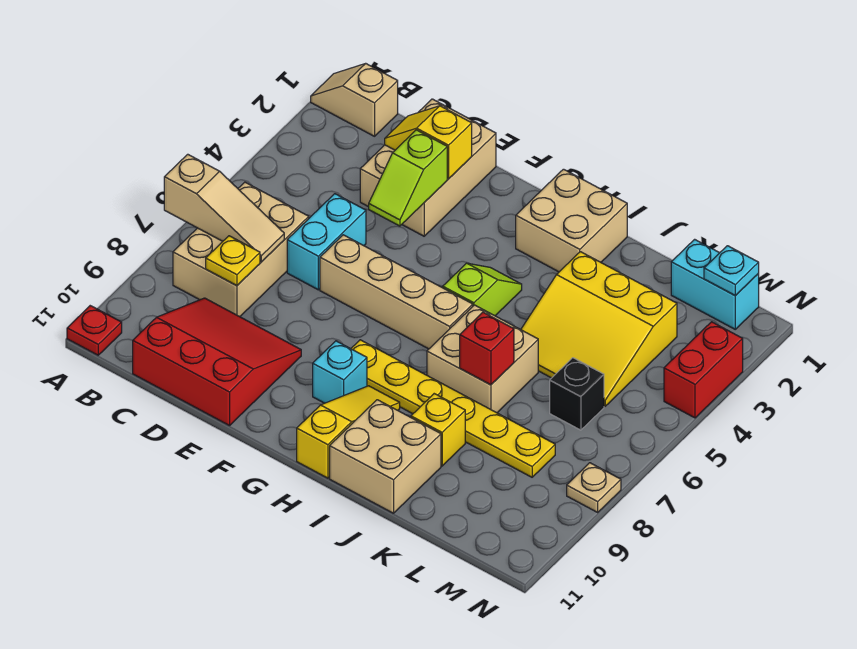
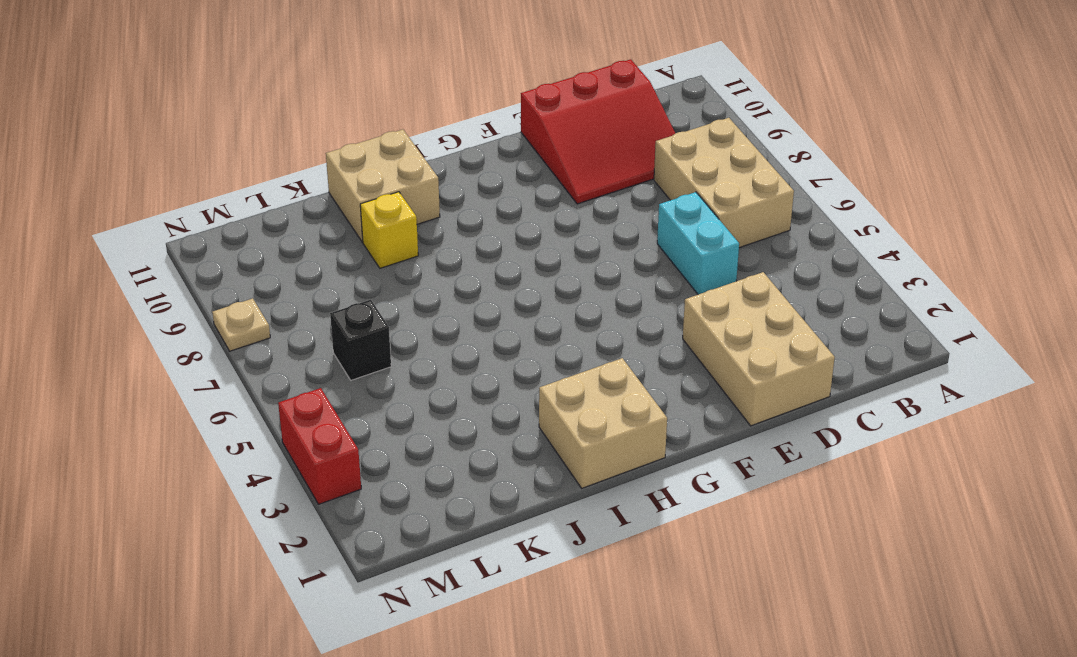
none -> tan 1x2 slope [311,64,398,136]
none -> red 1x1 plate [67,306,122,355]
none -> tan 1x4 brick [320,235,473,349]

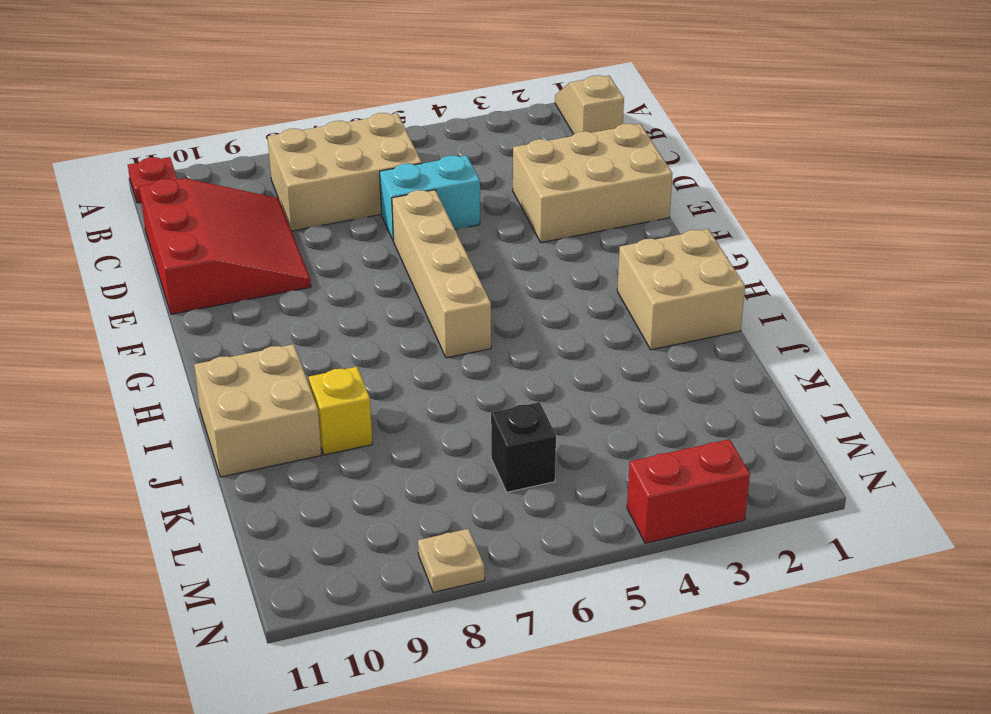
none -> yellow 1x6 plate [351,340,555,477]
none -> cyan 1x1 brick [313,341,367,403]
none -> lime 1x2 slope [443,263,522,316]

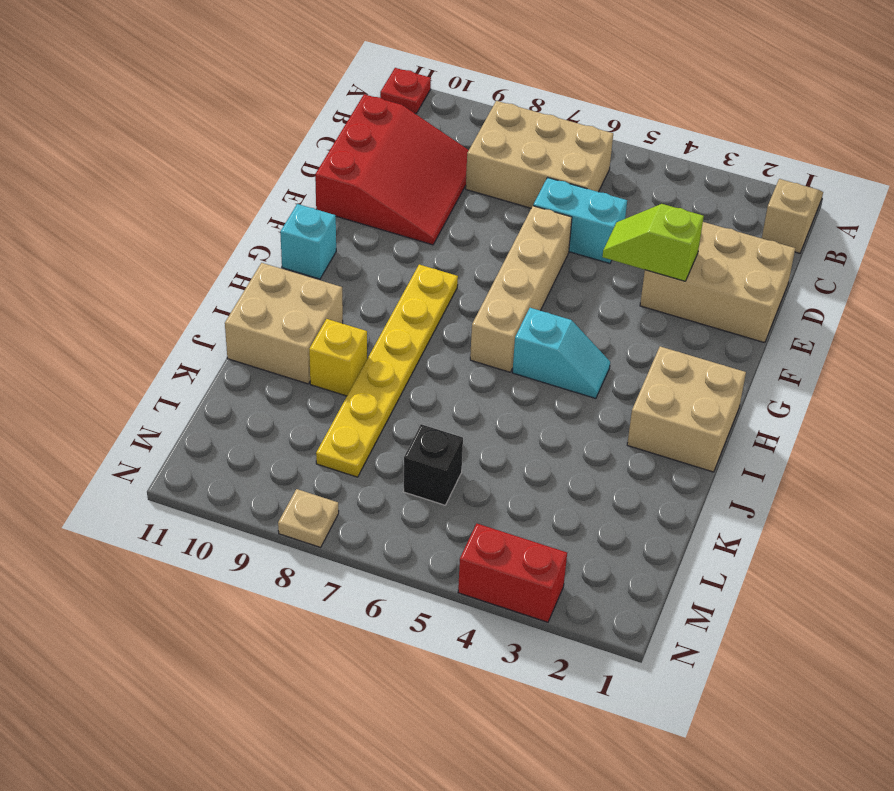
cyan 1x1 brick [280,204,336,279] -> cyan 1x1 brick moved to [313,341,367,403]
cyan 1x2 slope [512,308,610,398] -> lime 1x2 slope [443,263,522,316]
none -> yellow 1x3 slope [297,386,400,478]
none -> tan 2x2 brick [427,305,538,413]
none -> yellow 3x3 slope [521,252,677,406]

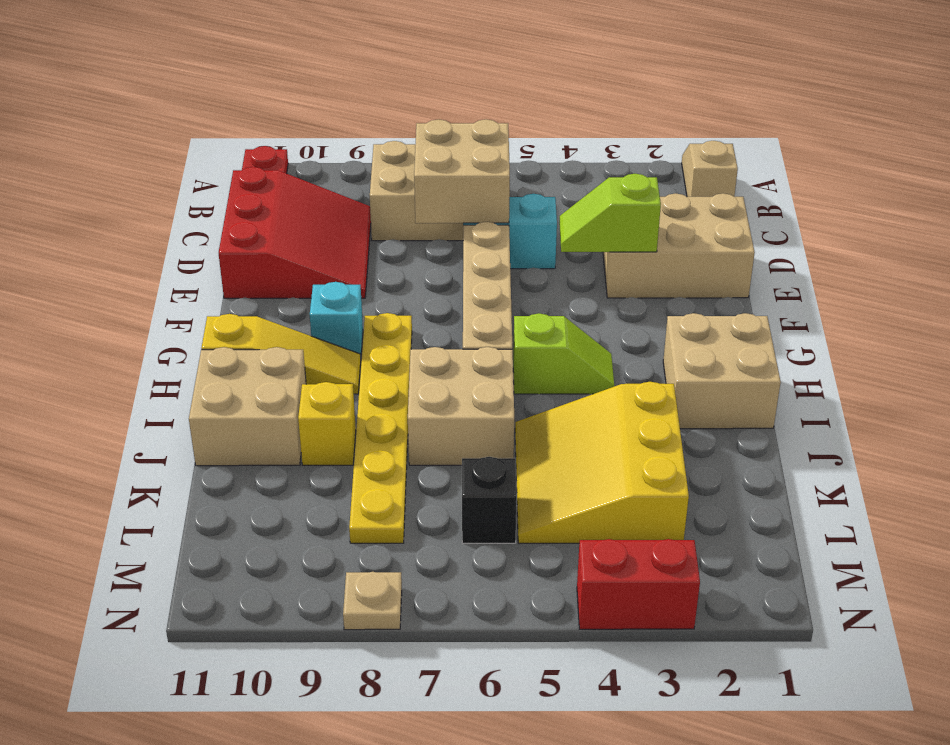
tan 2x2 brick [414,119,510,223] -> tan 1x3 slope [164,154,284,262]
none -> cyan 1x2 brick [671,239,759,329]
none -> yellow 1x1 plate [206,236,260,286]
none -> yellow 1x2 slope [385,106,472,179]

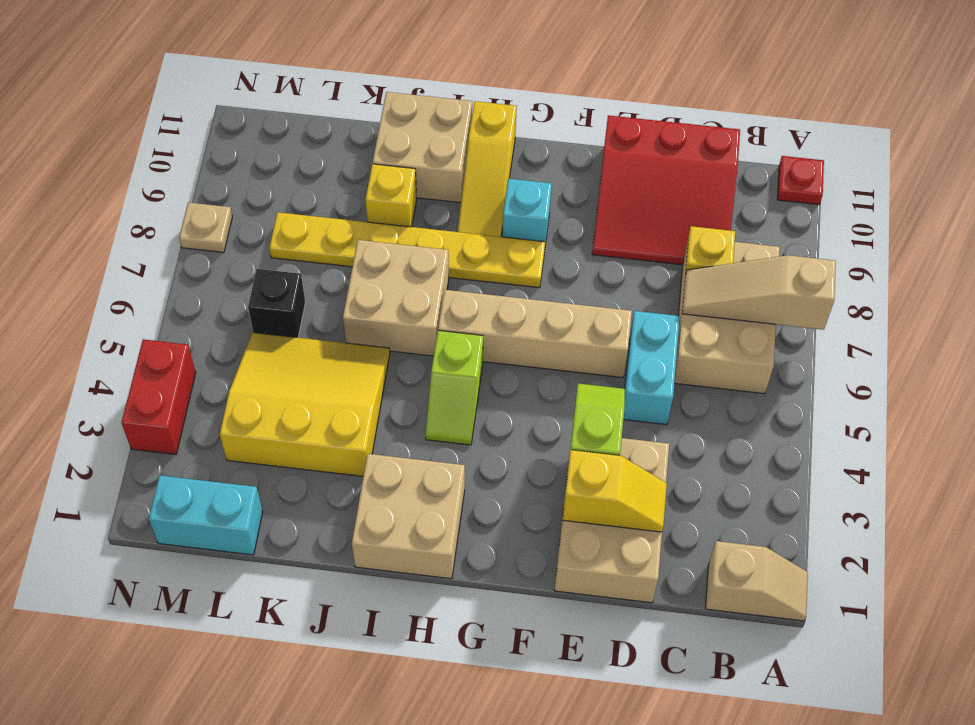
none -> red 1x1 brick [460,312,514,385]
none -> cyan 1x1 plate [704,246,759,296]

